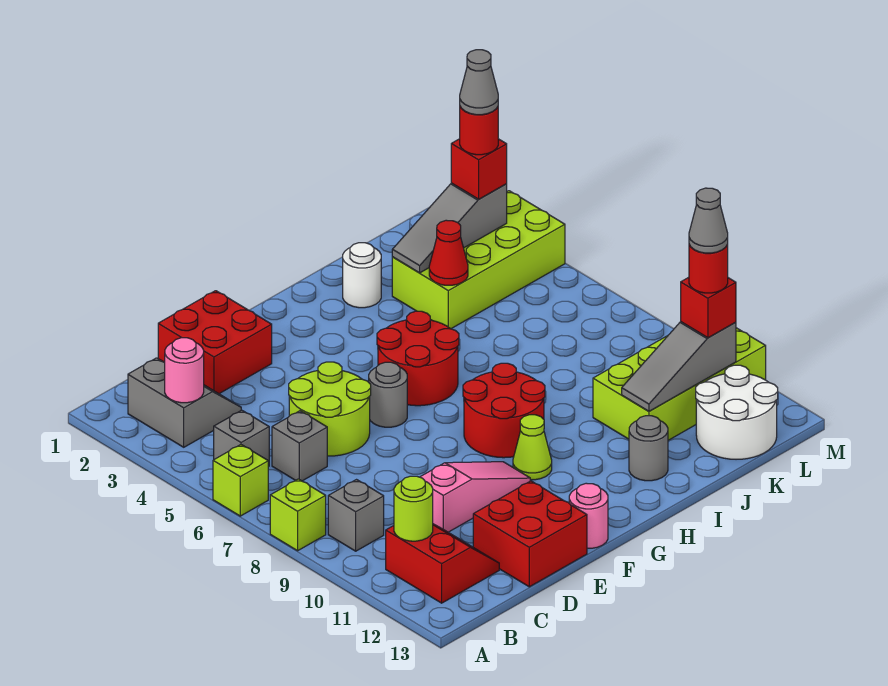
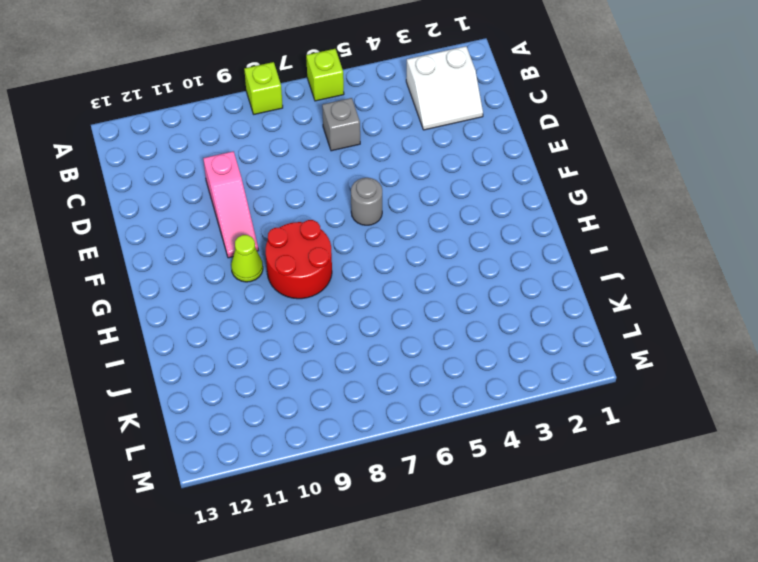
white 2x2 slope [406,46,483,130] -> grey 2x2 slope [128,358,241,447]
none -> grey 1x1 brick [214,410,269,467]
none -> grey 1x1 brick [328,480,384,551]
none -> red 2x2 slope [386,524,499,603]
none -> red 2x2 brick [158,291,272,394]

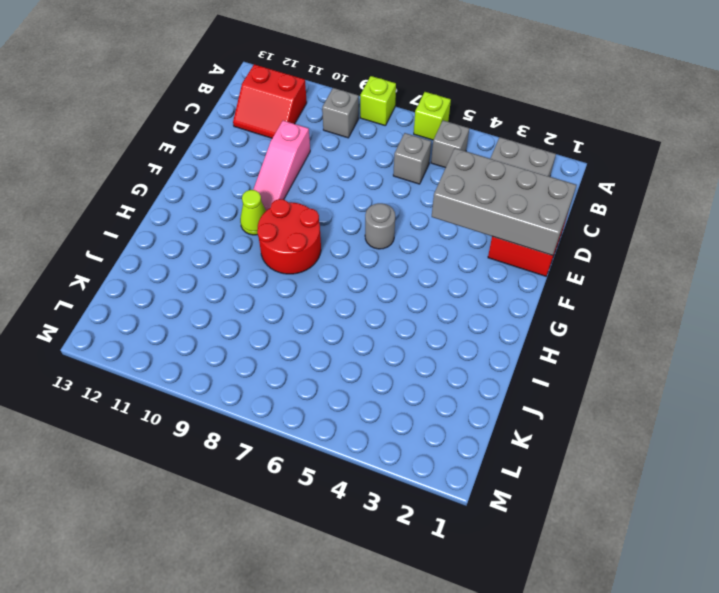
grey 2x4 brick [432,148,576,256] -> none
none -> lime 2x2 round brick [289,362,371,456]
none -> red 2x2 brick [473,481,587,587]
none -> pink 1x1 round brick [569,483,608,548]
none -> red 2x2 round brick [377,311,459,406]

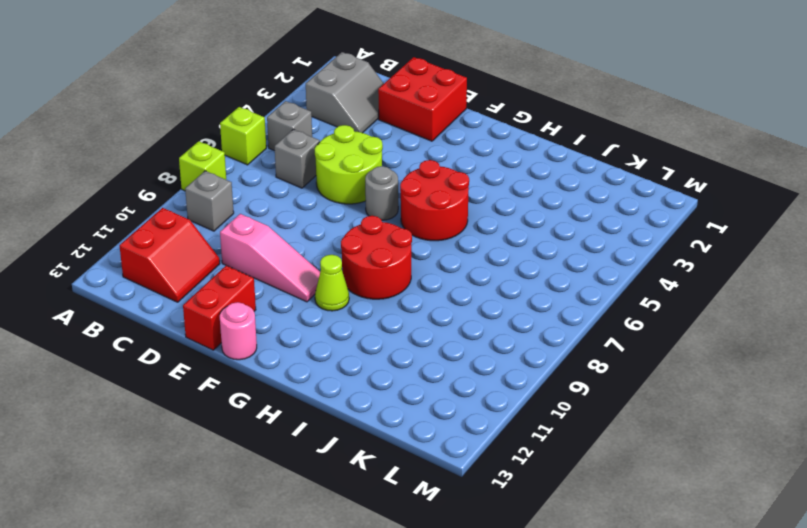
red 1x2 brick [183,266,256,350] -> red 2x2 brick [473,481,587,587]
none -> white 1x1 round brick [343,243,381,308]
none -> grey 1x1 round brick [629,416,668,481]
none -> lime 2x4 brick [392,191,565,329]
none -> lime 2x4 brick [593,328,766,440]

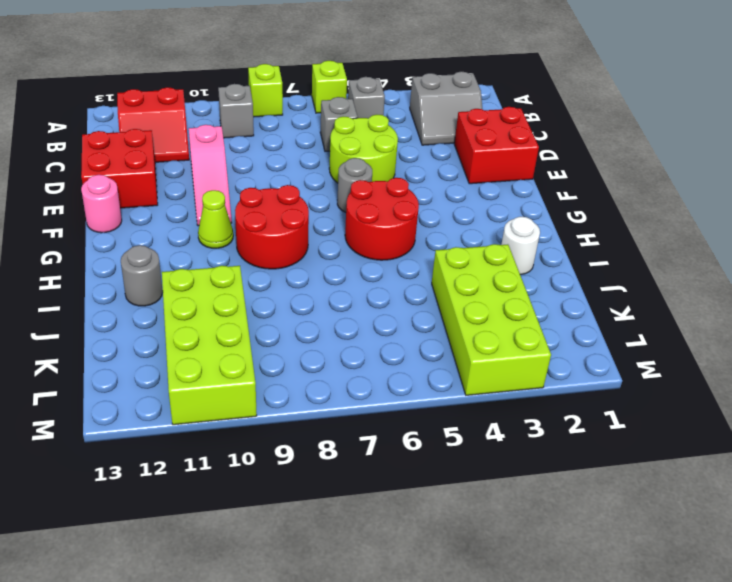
none -> white 2x2 round brick [696,365,778,459]
none -> pink 1x1 round brick [165,338,204,403]
none -> lime 1x1 round brick [394,476,433,541]
none -> grey 1x3 slope [392,183,507,273]

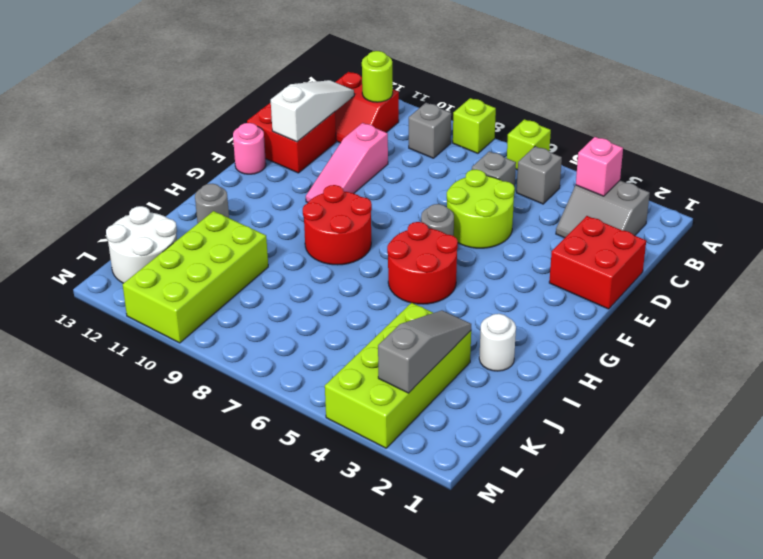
pink 1x1 brick [576,137,623,196] -> pink 1x1 round brick [165,338,204,403]
white 1x3 slope [271,80,354,142] -> none
none -> lime 1x1 cone [513,415,552,480]
none -> red 1x1 cone [429,220,468,285]
none -> grey 1x3 slope [622,322,736,411]
none -> red 1x1 brick [451,139,507,199]

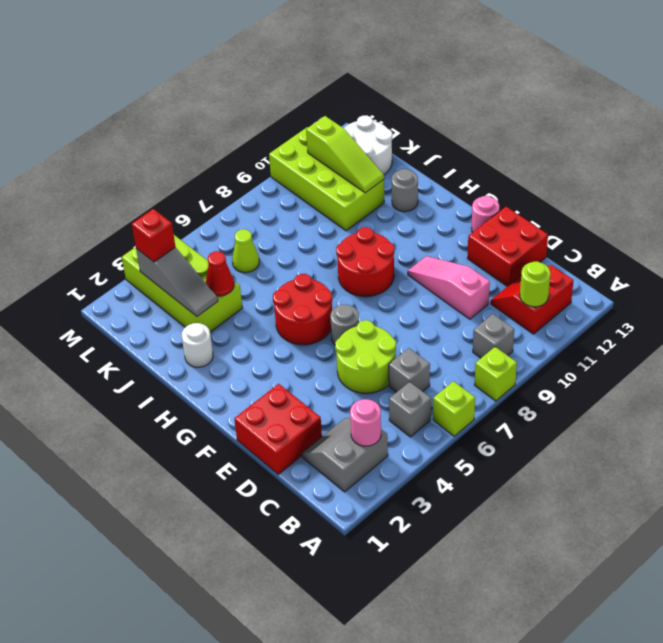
lime 1x3 slope [306,116,384,193] -> grey 1x3 slope [622,322,736,411]
lime 1x1 cone [232,229,259,273] -> lime 1x1 cone moved to [513,415,552,480]
none -> red 1x1 brick [681,277,736,338]
none -> red 1x1 round brick [460,107,498,155]
none -> red 1x1 round brick [689,245,728,293]
none -> grey 1x1 cone [460,50,498,115]

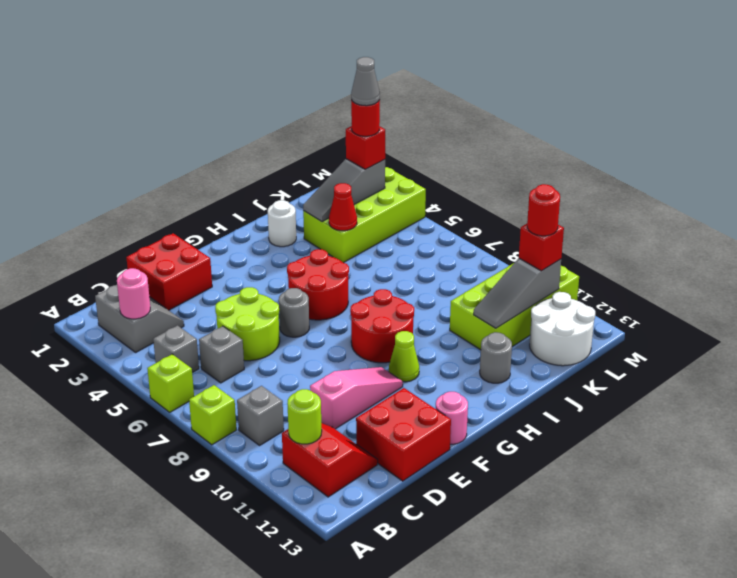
none -> grey 1x1 cone [689,188,728,253]

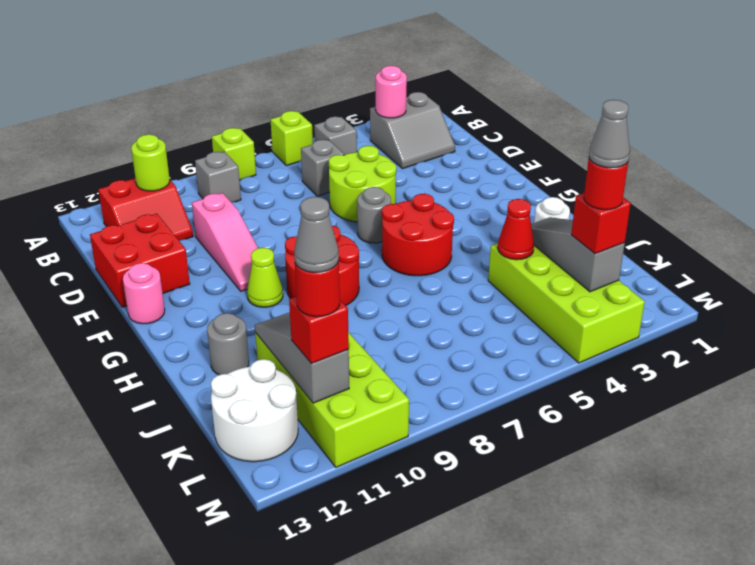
none -> red 2x2 brick [158,291,272,394]

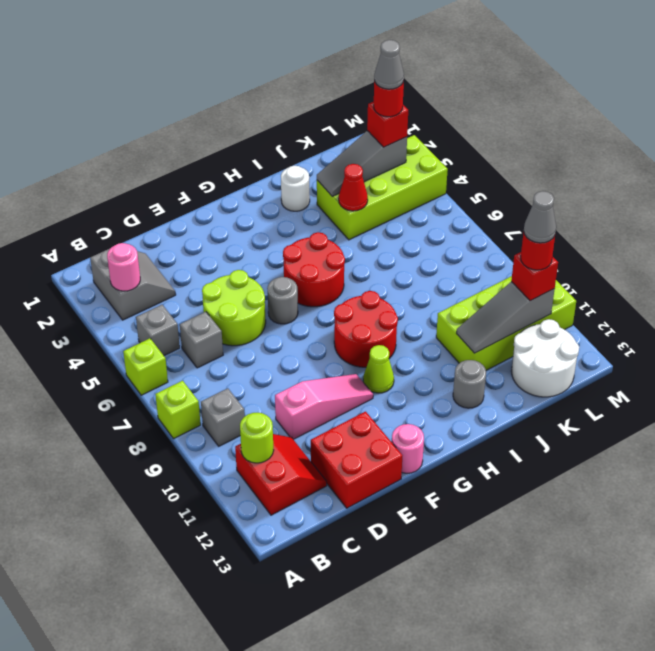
none -> red 2x2 brick [158,291,272,394]

